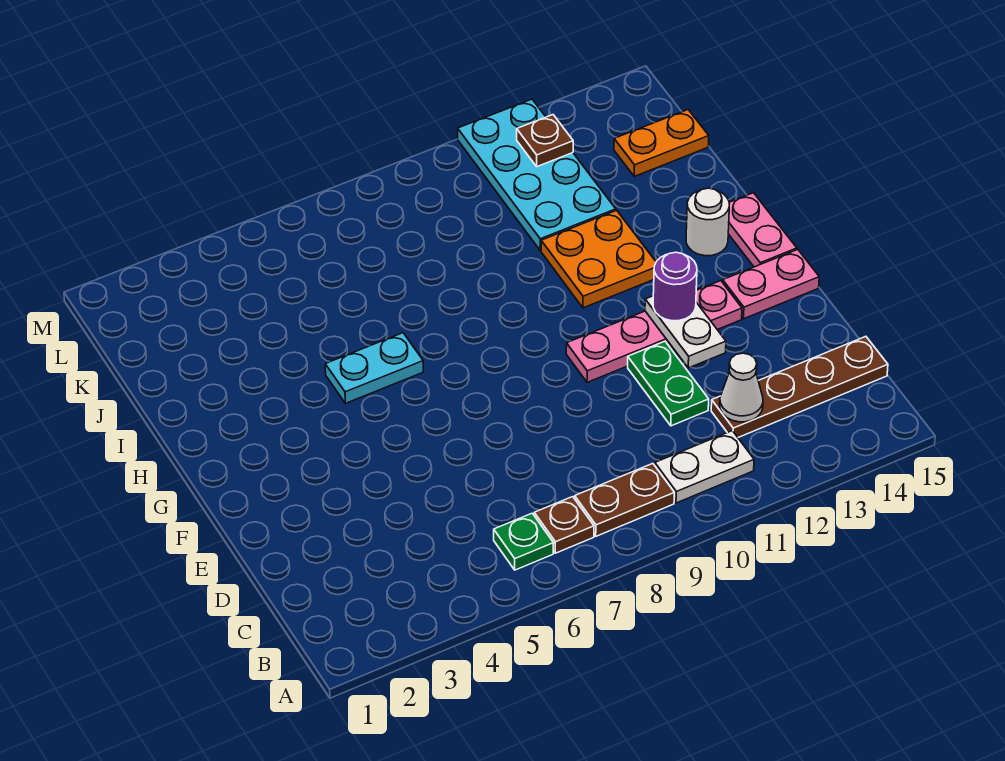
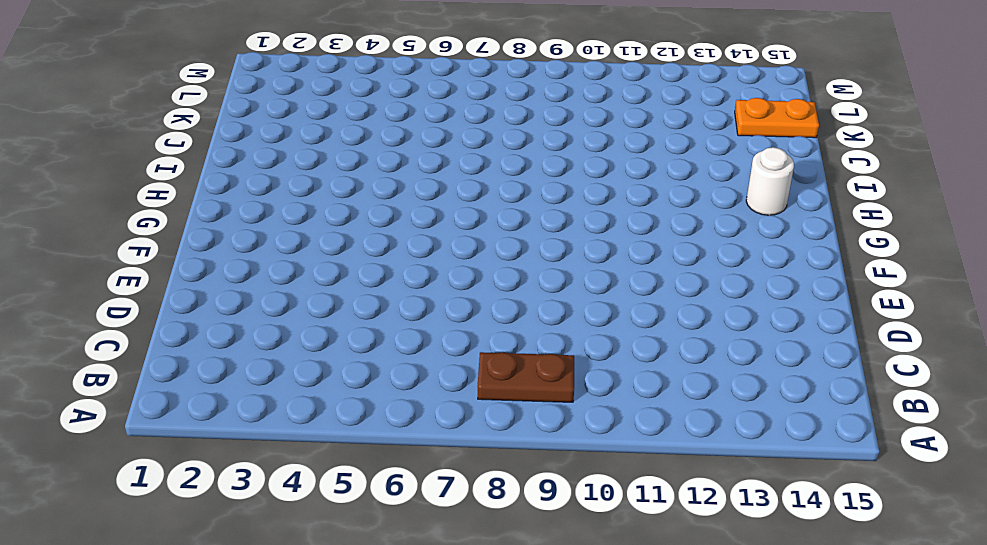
none -> green 1x1 plate [494,513,553,570]
none -> brown 1x1 plate [534,497,594,553]
none -> white 1x2 plate [655,431,754,503]

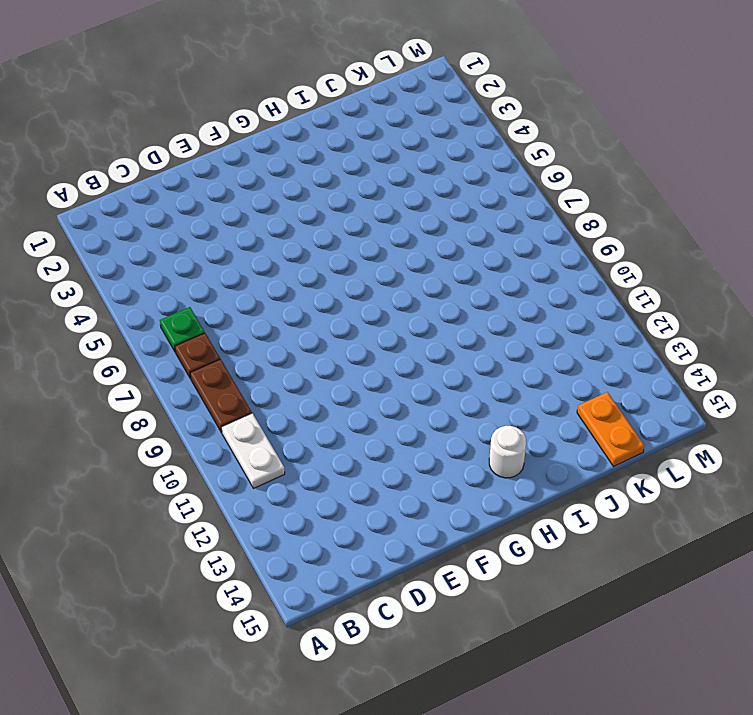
none -> brown 1x4 plate [711,336,888,437]
none -> green 1x2 plate [628,341,709,426]
none -> pink 1x4 plate [566,281,742,382]

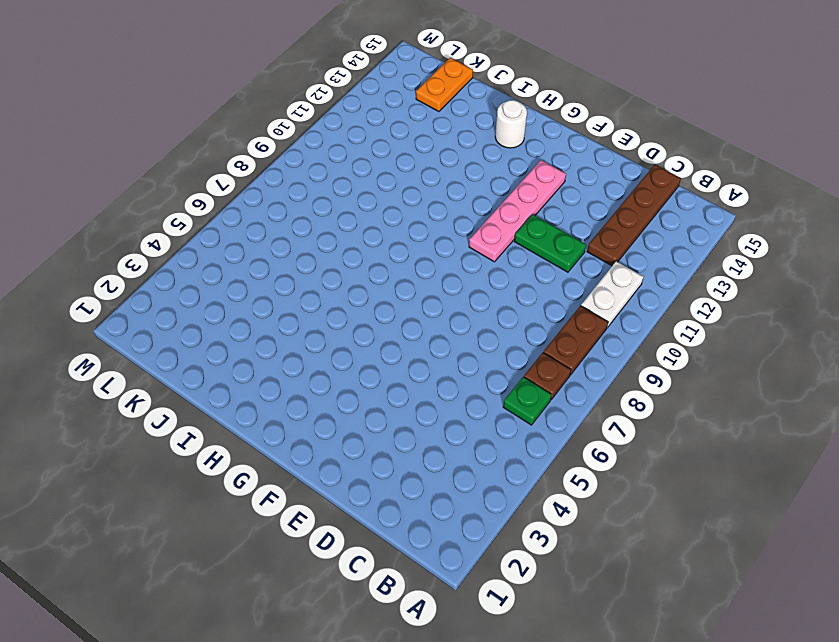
none -> pink 1x2 plate [723,250,819,319]
none -> pink 1x2 plate [728,193,797,267]
none -> cyan 1x2 plate [325,333,423,403]

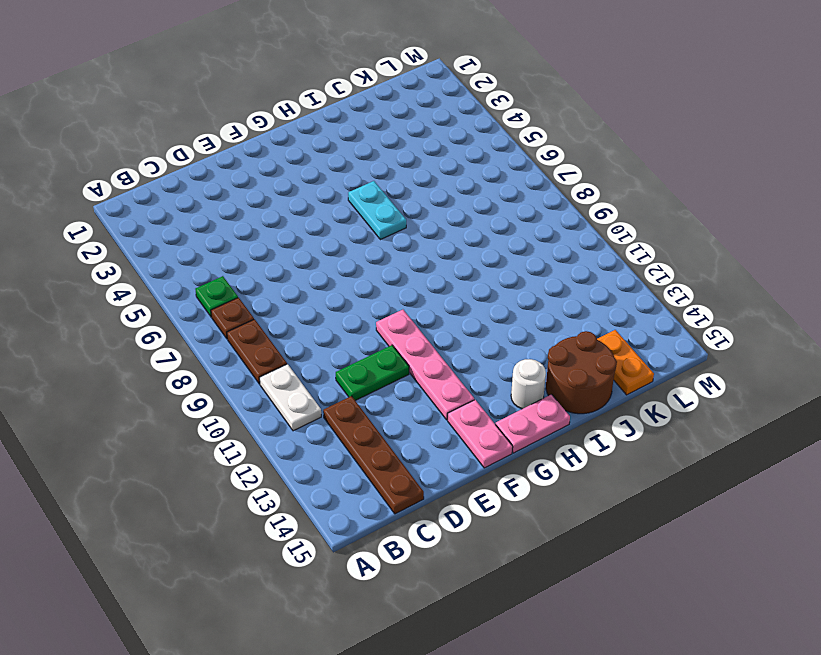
brown 2x2 round brick [546,331,617,414] -> none
none -> orange 2x2 plate [541,210,656,308]
none -> cyan 2x4 plate [458,99,616,250]
none -> white 1x1 cone [720,353,763,422]

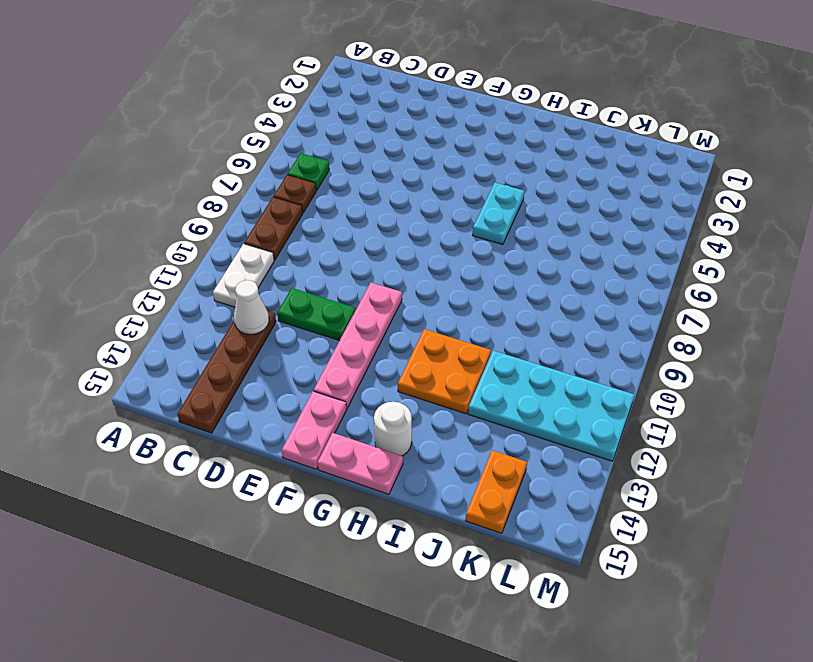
none -> white 1x2 plate [645,296,726,368]
none -> brown 1x1 plate [517,115,573,167]
none -> purple 1x1 round brick [653,252,697,321]

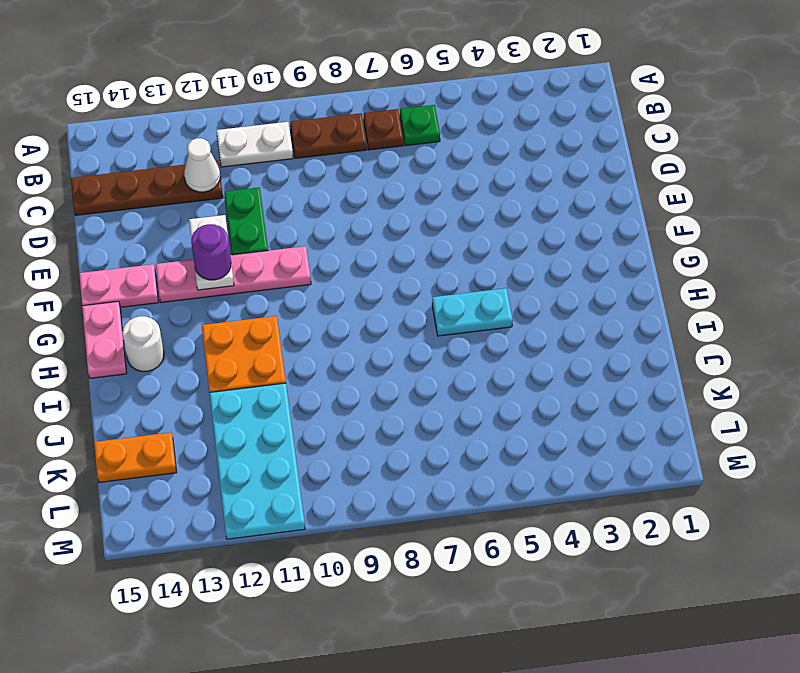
none -> brown 1x1 plate [517,115,573,167]

